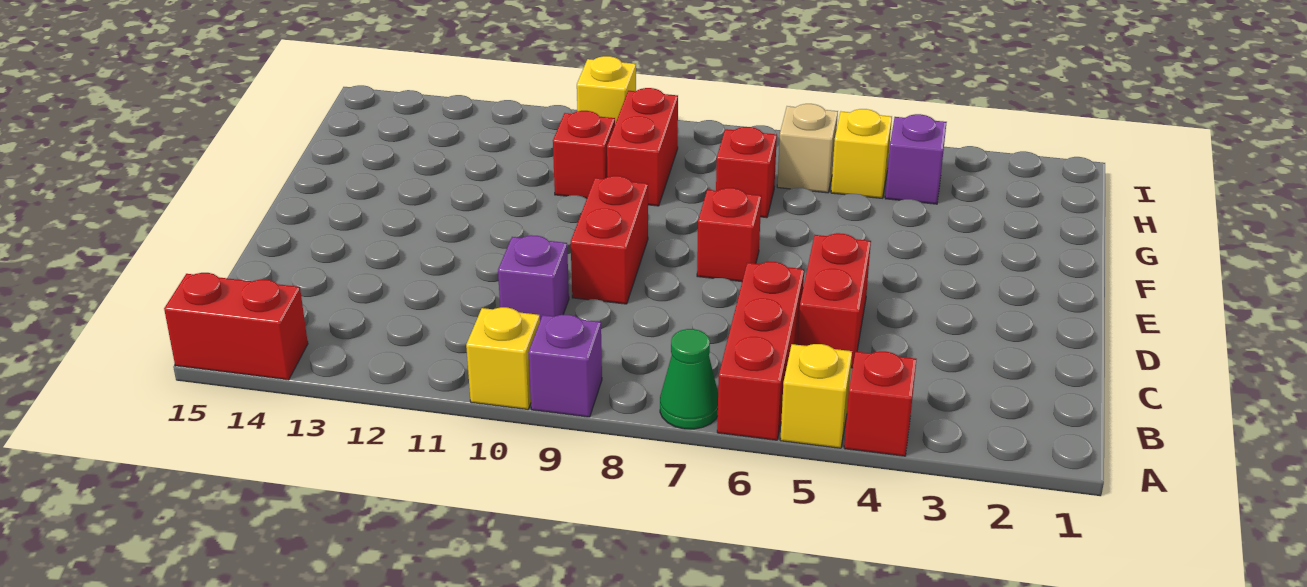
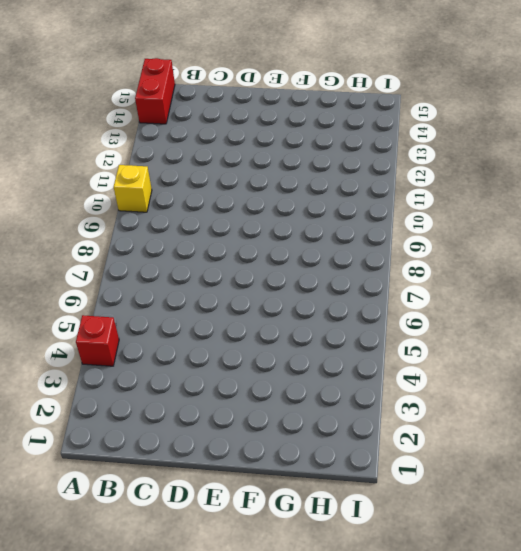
none -> yellow 1x1 brick [780,344,852,448]
none -> red 1x3 brick [717,262,804,440]
none -> green 1x1 cone [660,329,718,429]

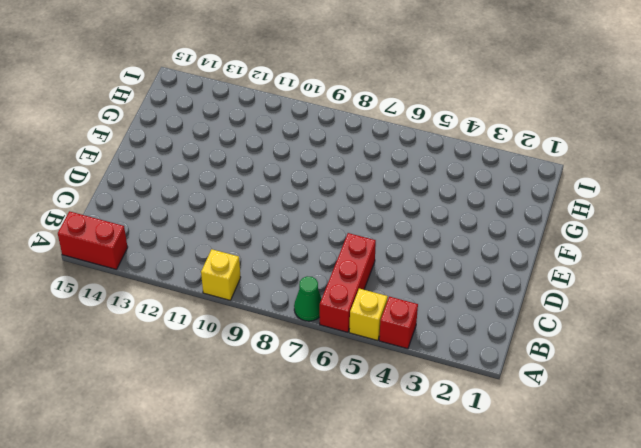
none -> purple 1x1 brick [528,315,602,417]
none -> red 1x2 brick [798,233,871,368]
none -> purple 1x1 brick [498,235,569,320]

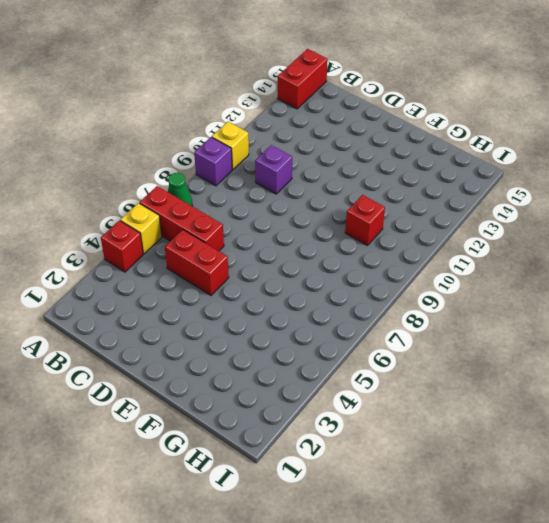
none -> red 1x2 brick [571,176,648,304]
none -> red 1x1 brick [697,188,761,282]
none -> red 1x1 brick [716,127,777,218]

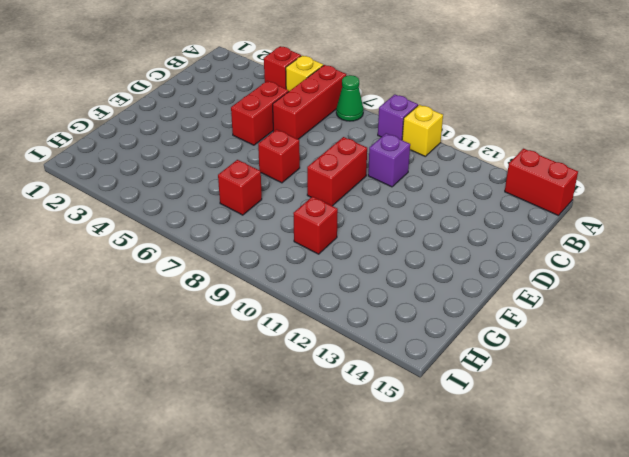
none -> red 1x2 brick [607,88,678,206]
none -> purple 1x1 brick [885,114,947,204]
none -> yellow 1x1 brick [831,109,892,198]

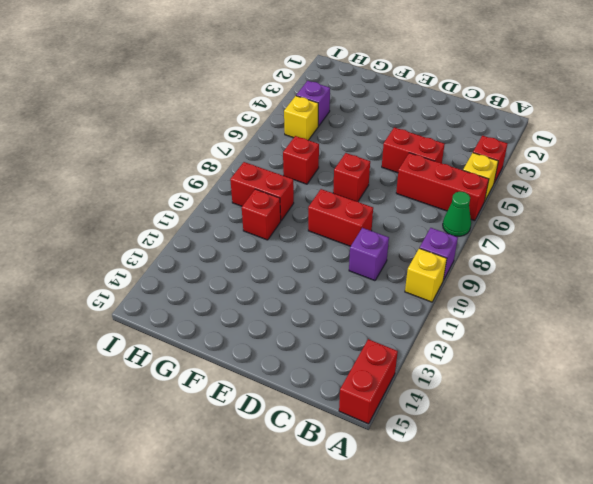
none -> tan 1x1 brick [777,104,838,193]
none -> yellow 1x1 brick [577,56,636,124]

